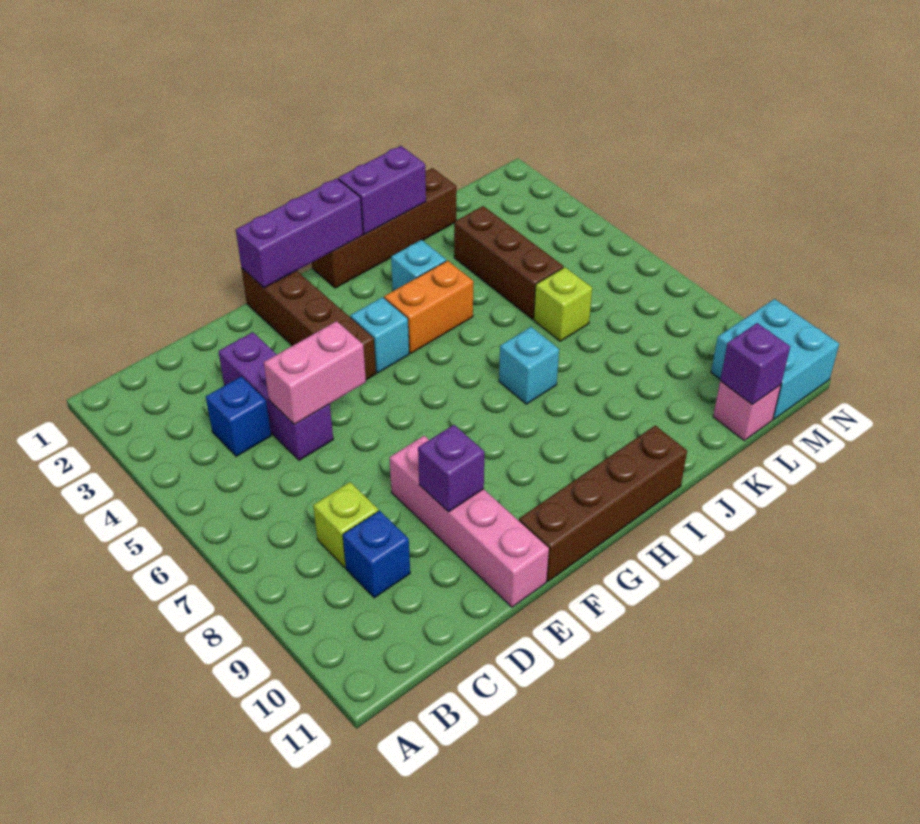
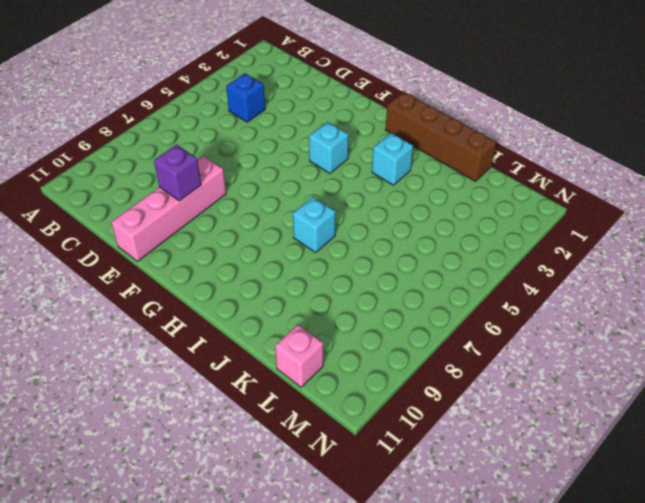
none -> lime 1x1 brick [313,482,378,567]
none -> blue 1x1 brick [343,511,410,598]
none -> purple 1x3 brick [218,332,333,460]

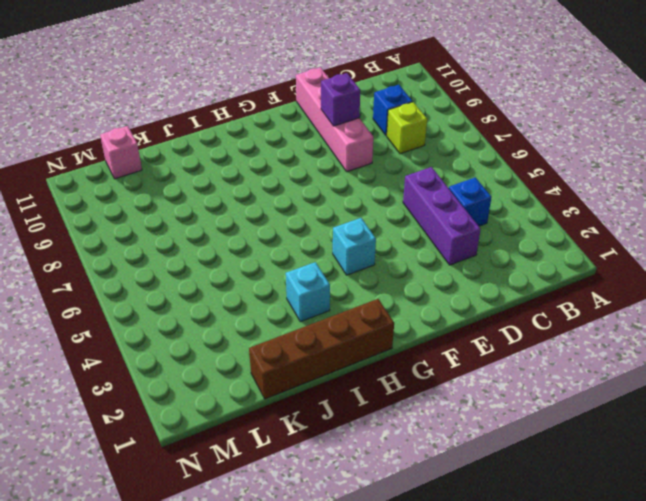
none -> brown 1x4 brick [241,268,376,380]
none -> brown 1x4 brick [519,425,687,581]
none -> orange 1x2 brick [384,261,473,353]

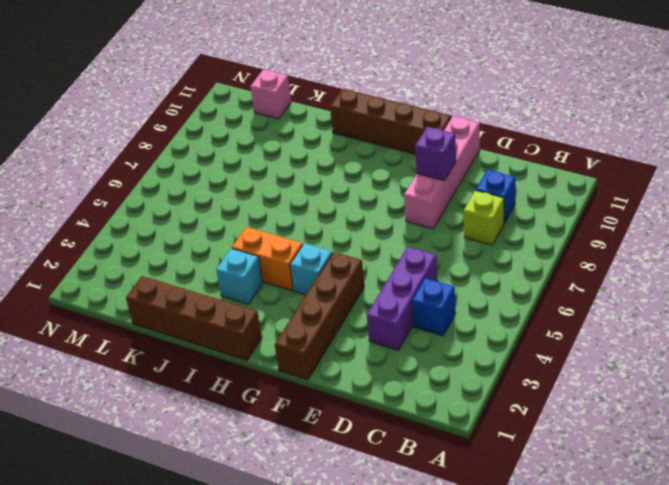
none -> cyan 1x1 brick [499,327,559,404]
none -> brown 1x3 brick [454,206,563,319]
none -> lime 1x1 brick [534,267,592,341]

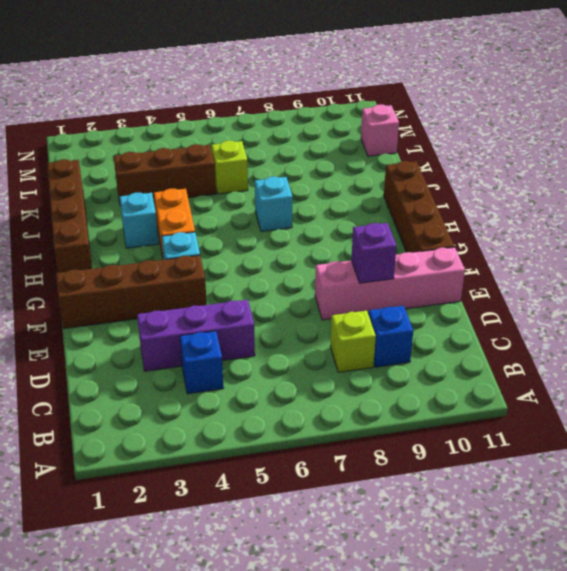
none -> cyan 2x2 brick [711,299,839,419]
none -> pink 1x2 brick [264,321,366,425]
none -> purple 1x3 brick [236,178,363,288]

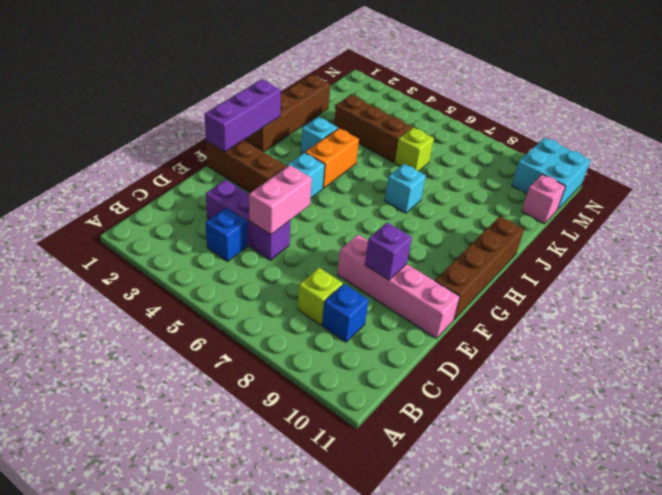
none -> purple 1x2 brick [338,146,426,234]
none -> purple 1x1 brick [720,323,790,405]

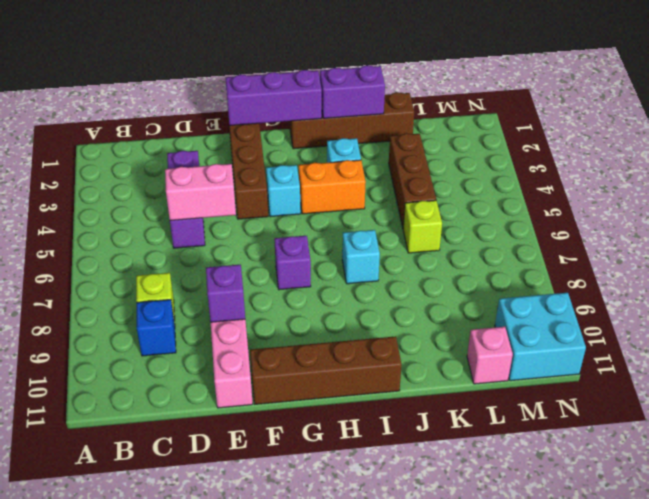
purple 1x1 brick [274,236,311,290] -> purple 1x1 brick moved to [720,323,790,405]
none -> blue 1x1 brick [206,376,271,456]

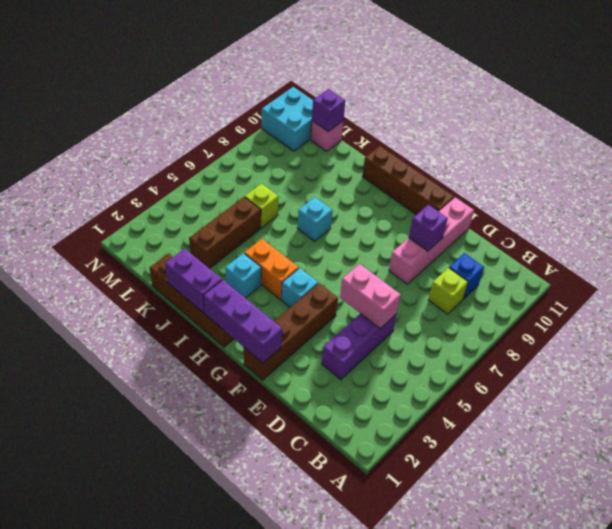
none -> blue 1x1 brick [206,376,271,456]

